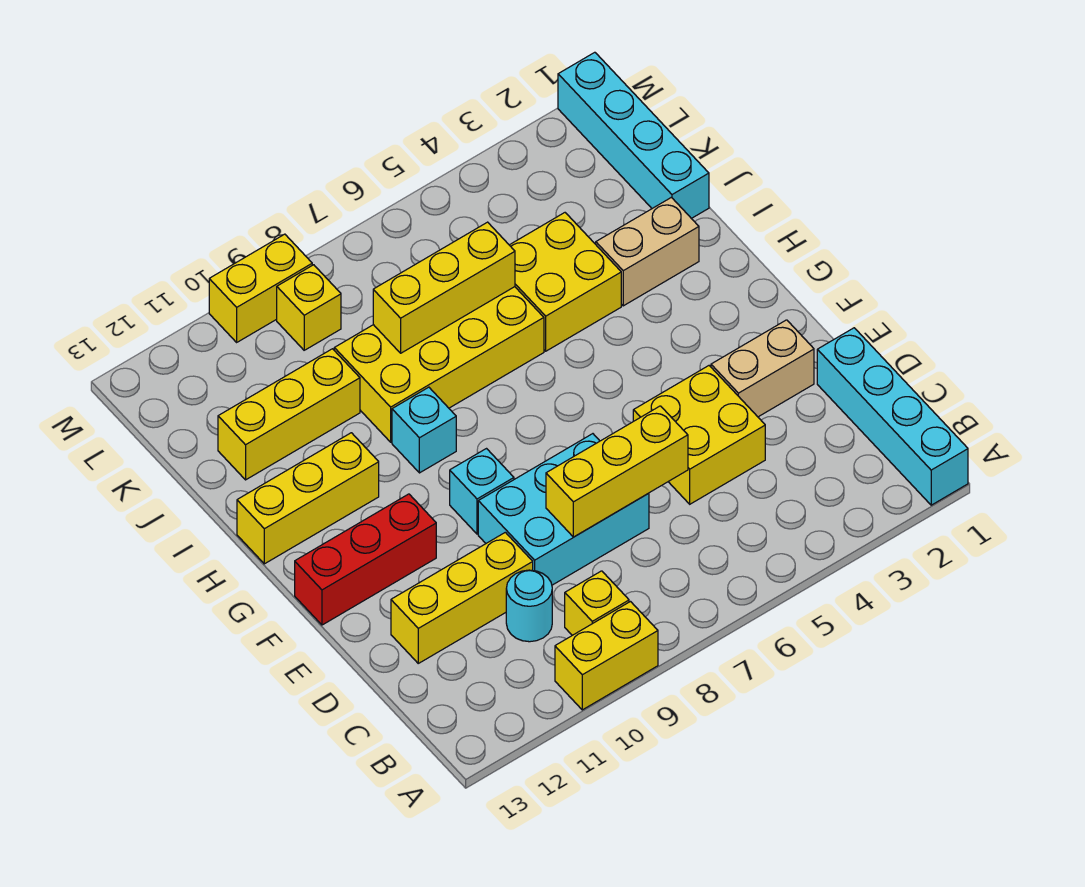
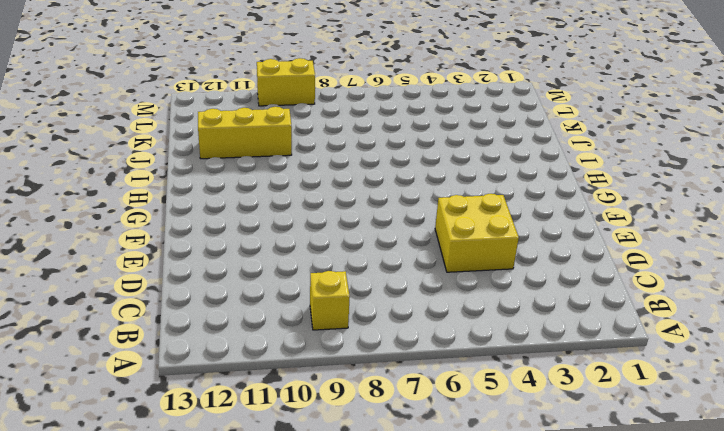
none -> cyan 1x4 brick [817,328,968,505]
none -> yellow 1x2 brick [555,602,658,710]
none -> cyan 1x1 round brick [506,570,552,642]

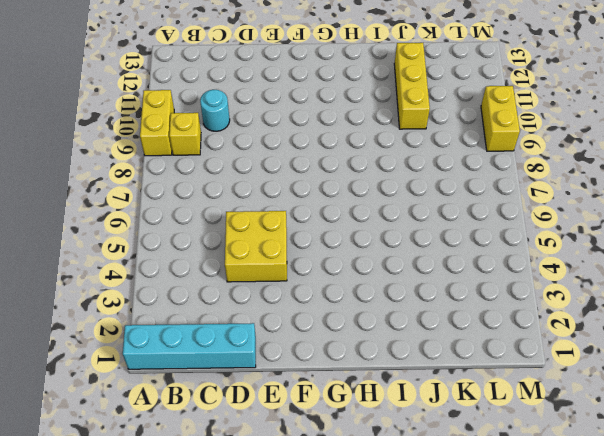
none -> cyan 2x3 brick [478,434,649,585]
none -> yellow 1x3 brick [391,532,533,663]
none -> tan 1x2 brick [711,320,814,417]

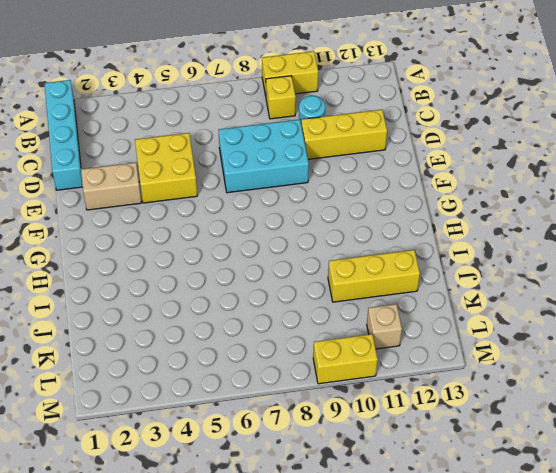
tan 1x1 brick [367,304,402,349] -> none
none -> cyan 1x1 brick [450,449,514,534]
none -> red 1x3 brick [295,494,436,625]
none -> cyan 1x1 brick [392,387,456,473]

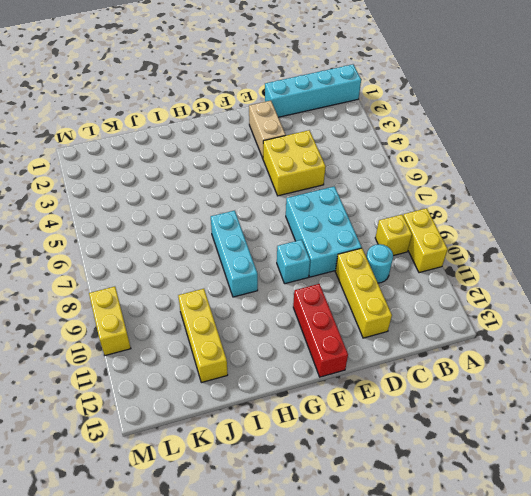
cyan 1x3 brick [211,211,258,297] -> cyan 1x1 brick [392,387,456,473]
none -> yellow 1x3 brick [237,433,379,564]
none -> tan 1x2 brick [596,197,699,306]
none -> yellow 2x2 brick [510,213,621,351]

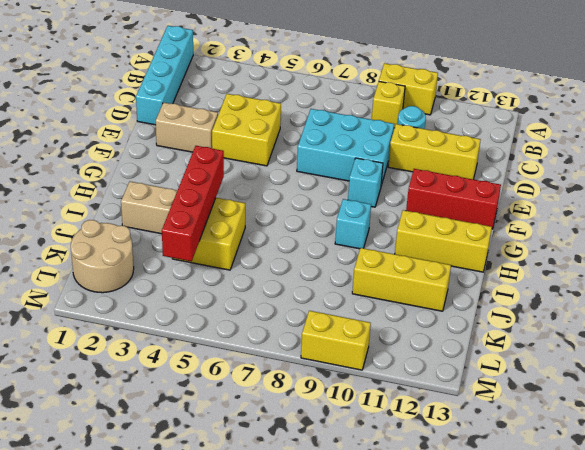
red 1x4 brick [162,146,224,261] -> none
tan 2x2 round brick [71,220,134,293] -> cyan 1x4 brick [558,52,709,218]
none -> yellow 2x4 brick [334,287,544,442]
none -> yellow 1x1 brick [277,265,341,350]
none -> yellow 1x3 brick [546,406,688,537]

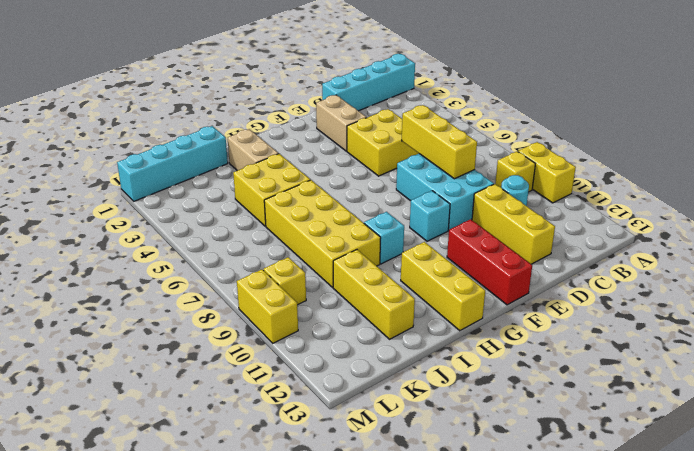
none -> yellow 1x3 brick [373,222,515,353]

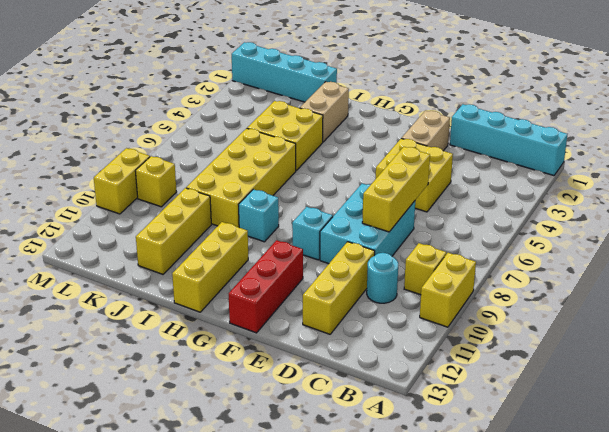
none -> yellow 1x3 brick [373,222,515,353]

